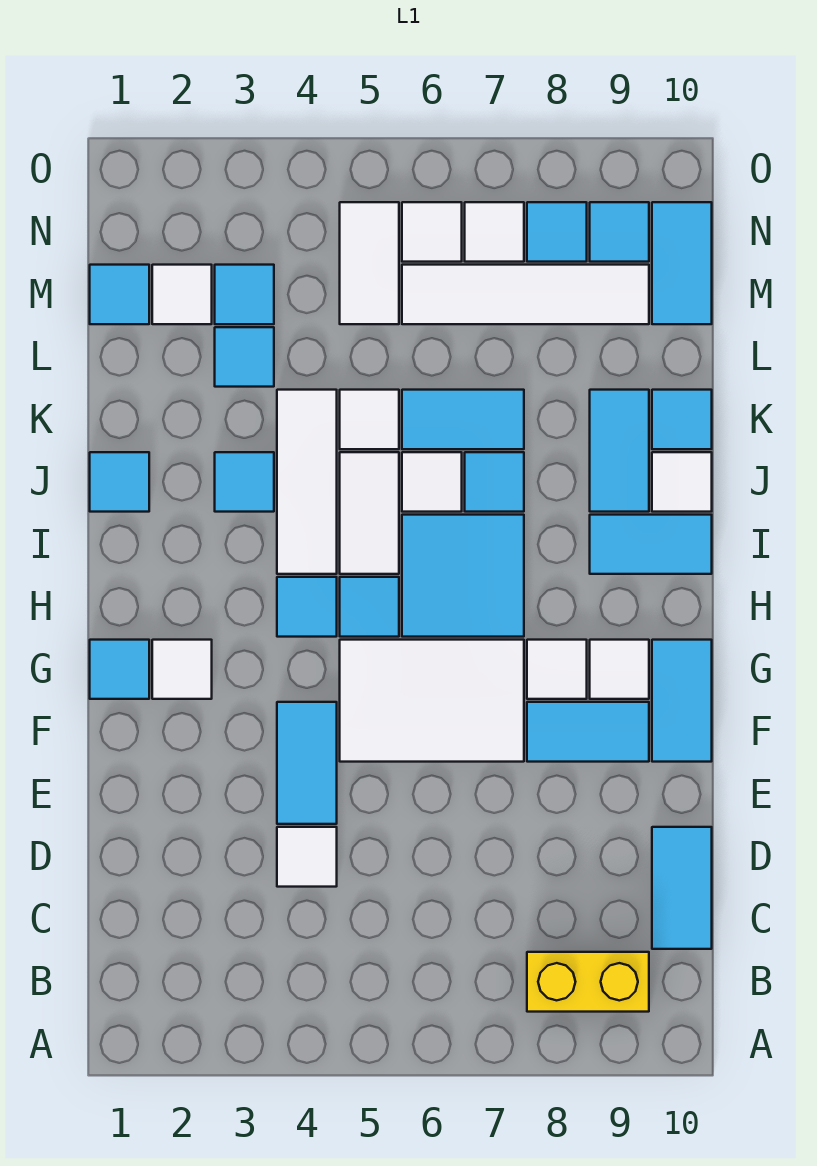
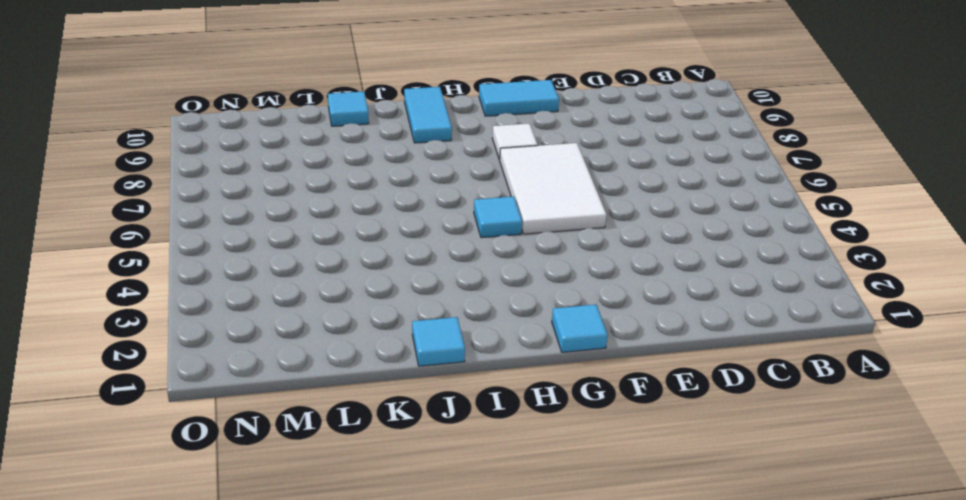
none -> yellow 1x2 brick [527,952,649,1012]
none -> cyan 1x2 tile [652,827,712,949]
none -> white 1x1 tile [277,827,337,887]
none -> cyan 1x2 tile [277,702,337,824]

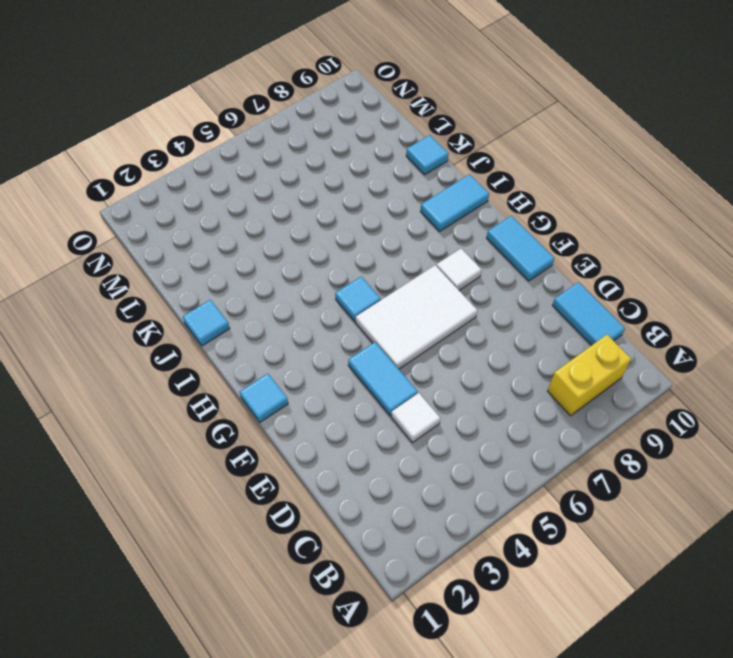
none -> cyan 1x2 tile [527,702,649,762]
none -> white 1x1 tile [152,640,212,699]
none -> white 1x1 tile [590,640,649,699]
none -> cyan 1x1 tile [277,577,337,637]

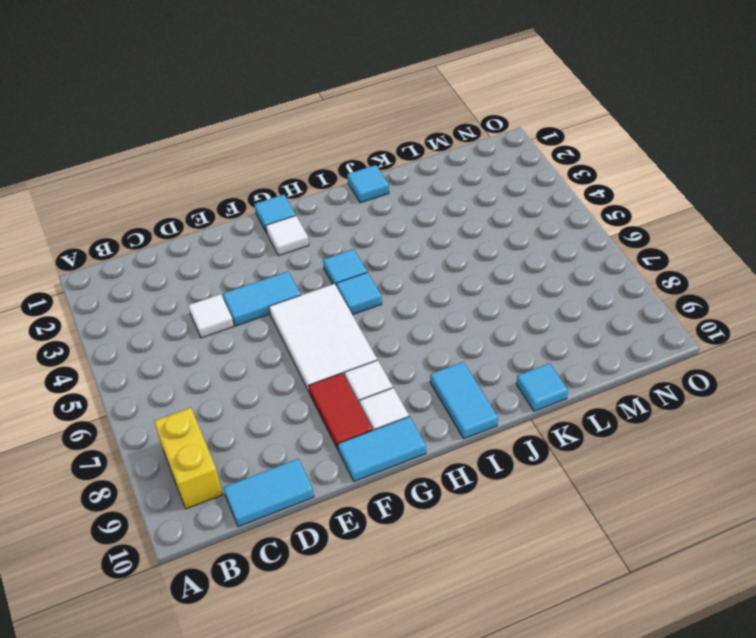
red 1x2 tile [309,373,373,451] -> cyan 1x2 tile [527,702,649,762]
none -> cyan 2x2 tile [402,515,524,637]
none -> white 1x3 tile [277,390,337,574]
none -> white 1x2 tile [340,452,399,574]
none -> cyan 1x1 tile [215,452,274,512]

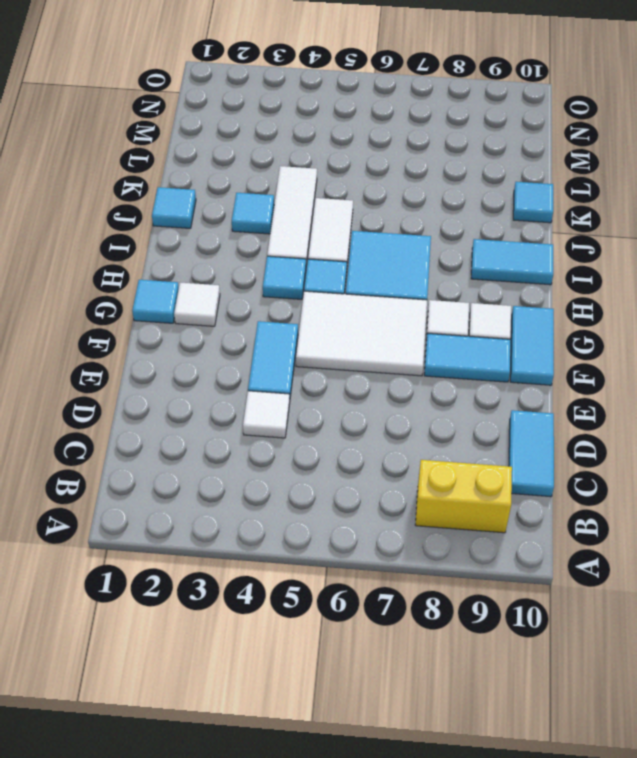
none -> white 1x1 tile [402,452,462,512]
none -> cyan 1x1 tile [465,452,524,512]
none -> cyan 1x2 tile [590,390,649,512]
none -> white 1x1 tile [652,452,712,512]

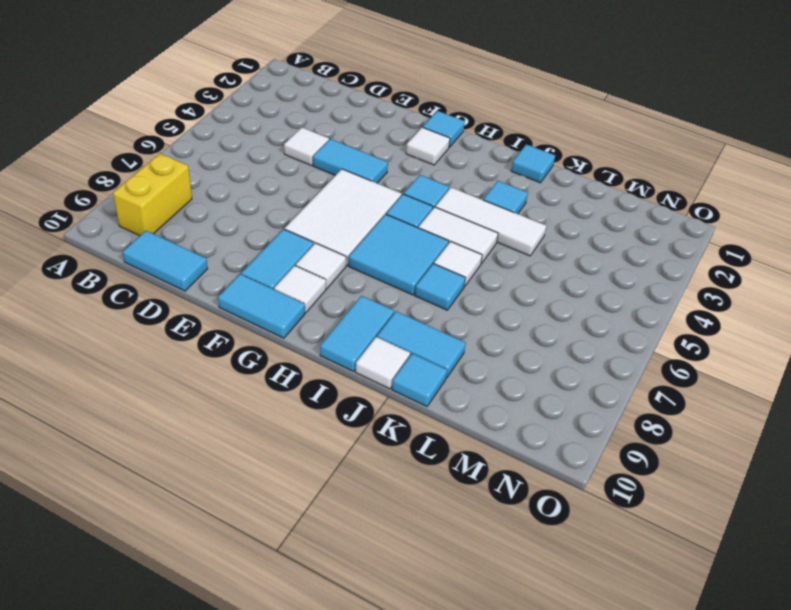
none -> white 1x1 tile [340,390,399,449]
none -> cyan 1x2 tile [402,390,524,449]
none -> cyan 1x1 tile [215,327,274,387]
none -> cyan 1x1 tile [90,265,149,324]

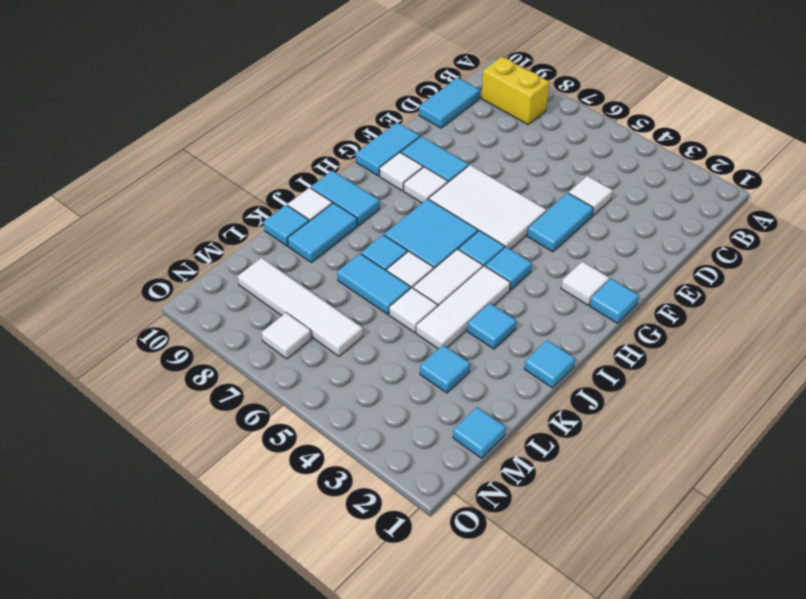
none -> white 1x1 tile [152,265,212,324]
none -> cyan 1x1 tile [215,265,274,324]
none -> white 1x2 tile [340,202,399,324]
none -> cyan 1x2 tile [652,202,712,324]

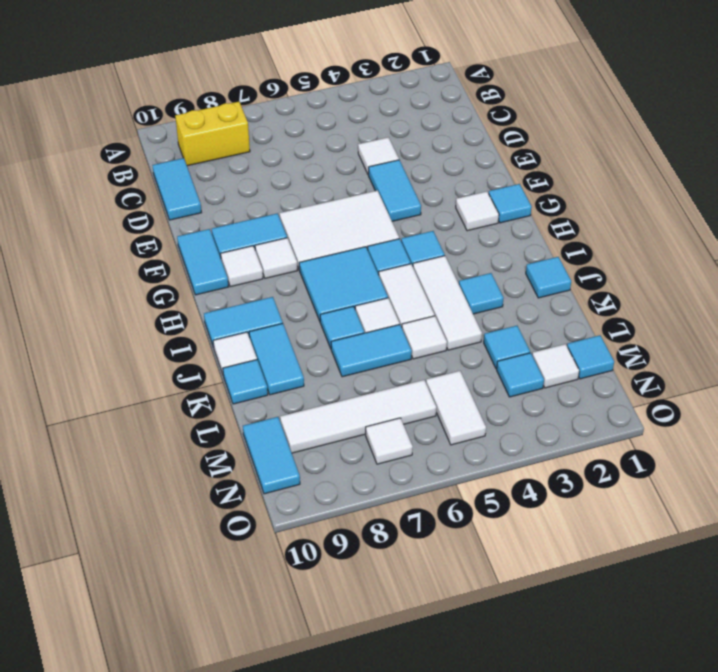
none -> white 1x1 tile [402,202,462,262]
none -> cyan 1x1 tile [527,202,587,262]
none -> cyan 1x1 tile [590,202,649,262]

